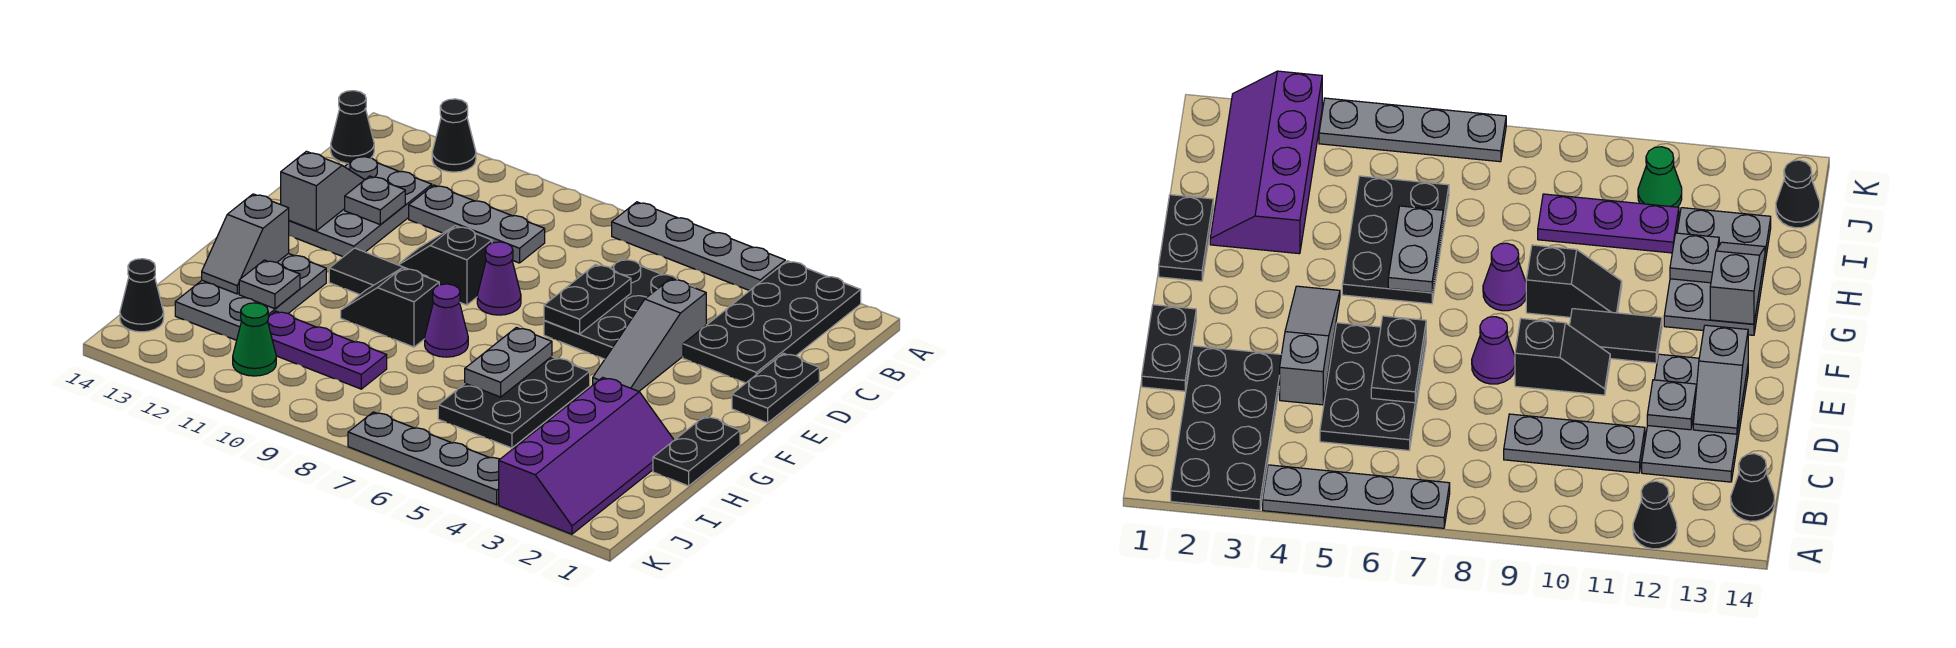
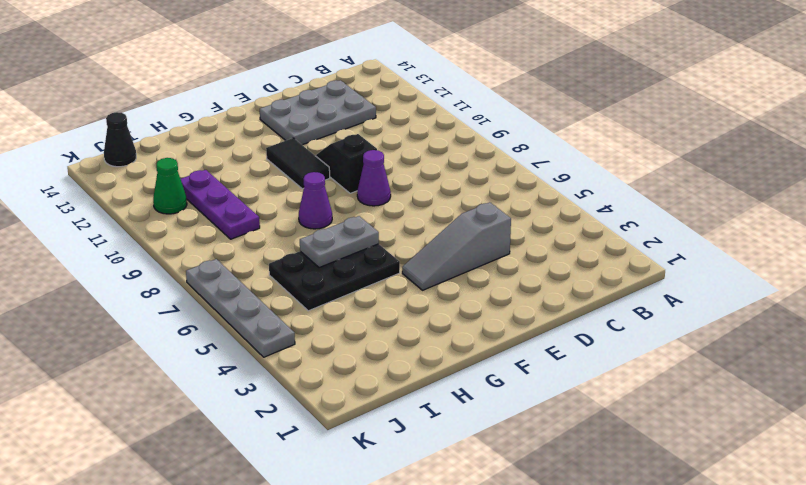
none -> black 2x4 plate [683,261,861,383]
none -> grey 1x4 plate [612,202,785,291]
none -> black 1x1 cone [432,99,476,172]

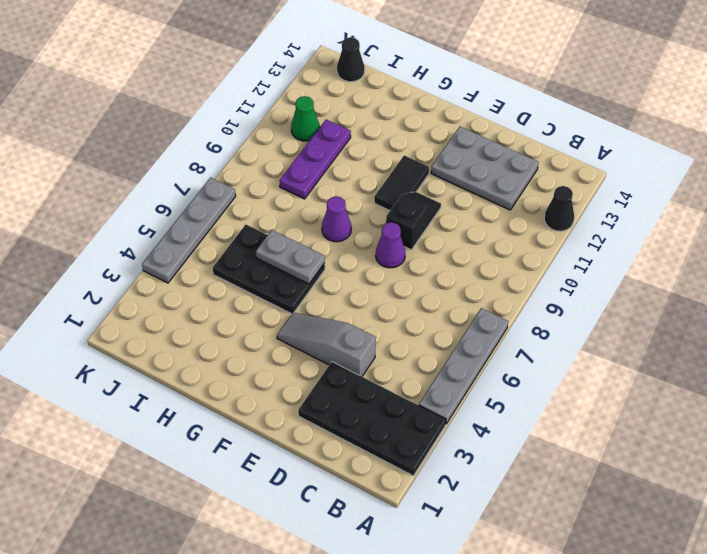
none -> black 1x1 cone [331,91,374,163]
none -> black 2x3 plate [544,259,695,359]
none -> grey 1x3 plate [409,185,545,263]

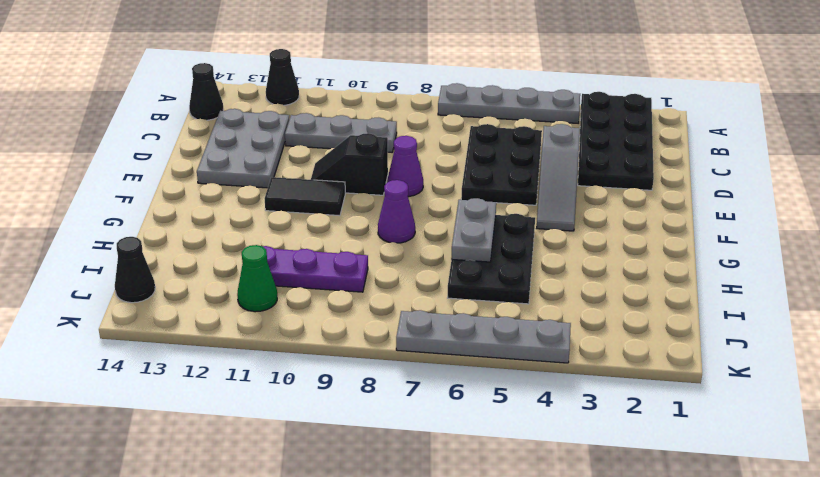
none -> black 1x2 plate [732,353,819,423]
none -> black 1x2 plate [653,416,740,486]
none -> black 1x2 slope [341,268,439,347]

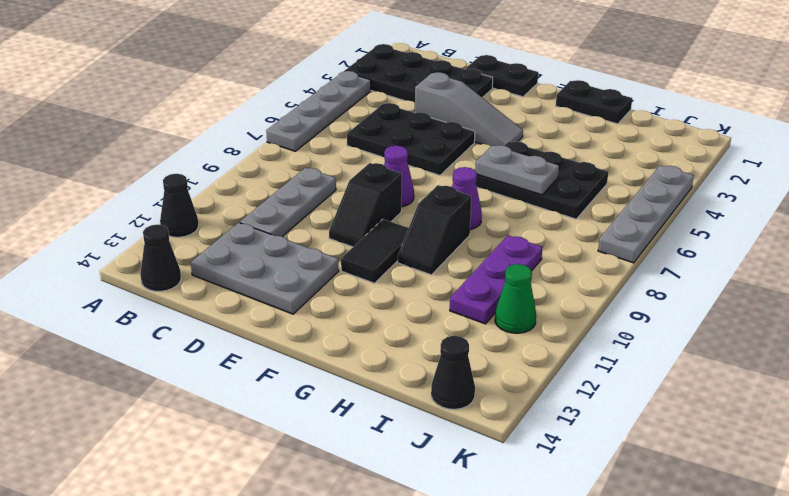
none -> grey 2x3 plate [175,253,326,340]
none -> purple 2x4 slope [499,378,674,534]
none -> black 1x2 plate [544,264,631,334]

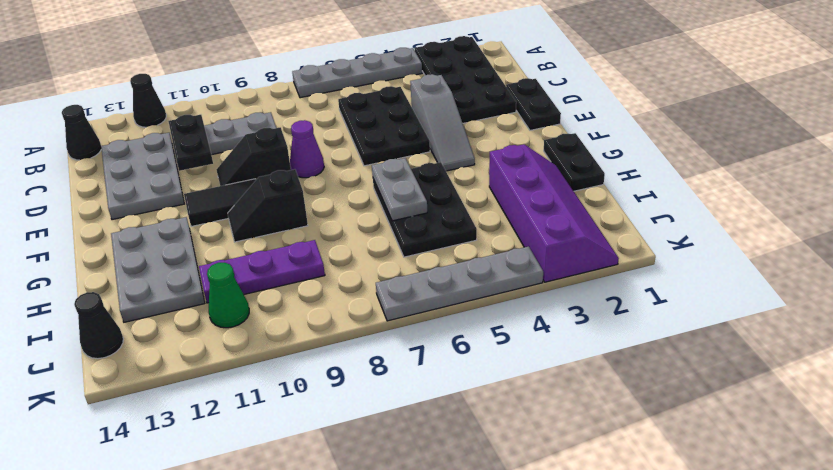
black 1x2 plate [168,115,213,171] -> black 1x2 plate moved to [544,264,631,334]
none -> purple 1x1 cone [425,284,468,357]
none -> grey 1x1 plate [345,176,405,224]
none -> grey 1x2 slope [281,151,364,231]

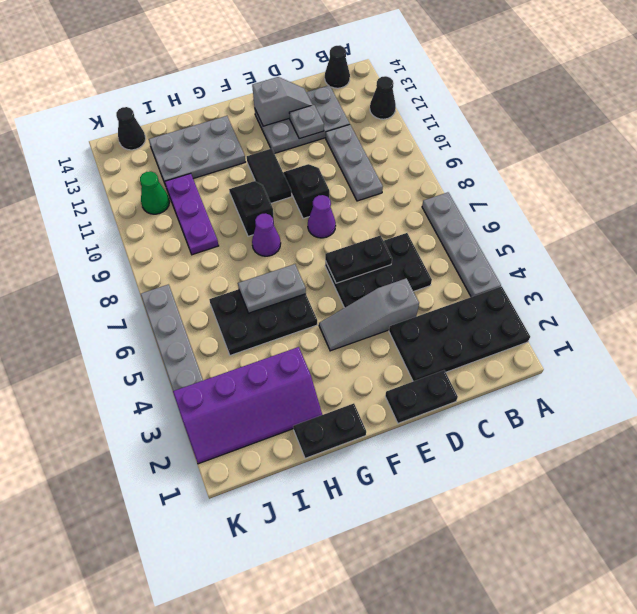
none -> grey 1x2 slope [202,194,289,294]
none -> grey 1x1 plate [239,260,300,309]

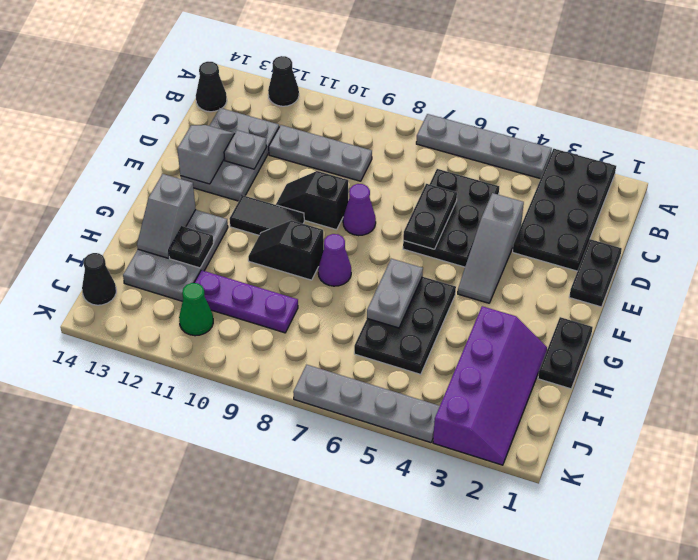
black 1x1 plate [169,226,214,268] -> grey 1x1 plate [239,260,300,309]

